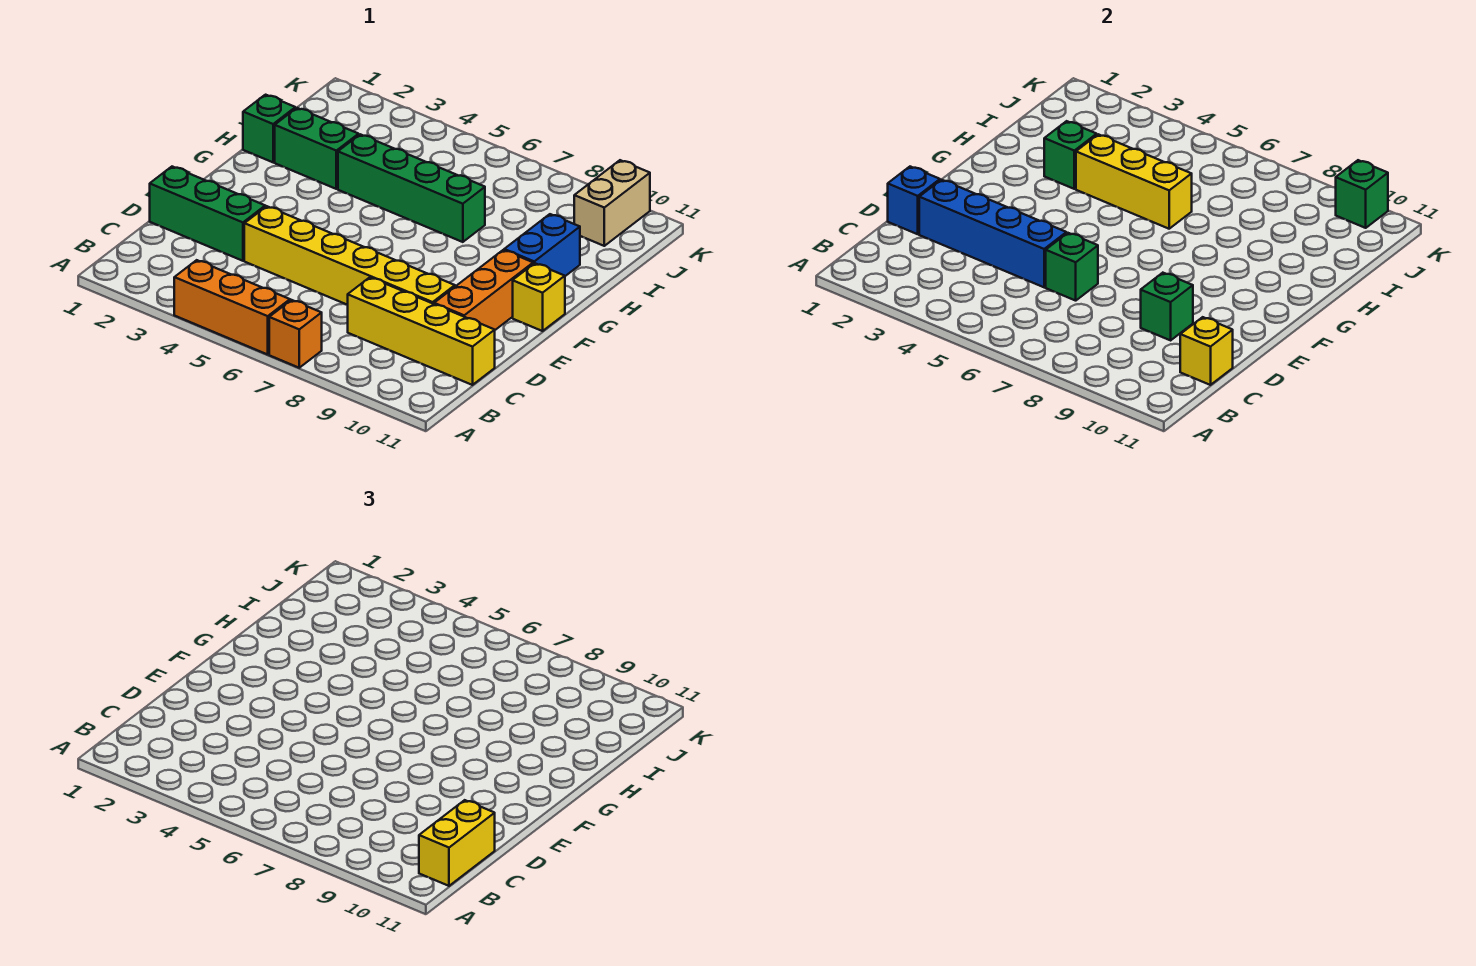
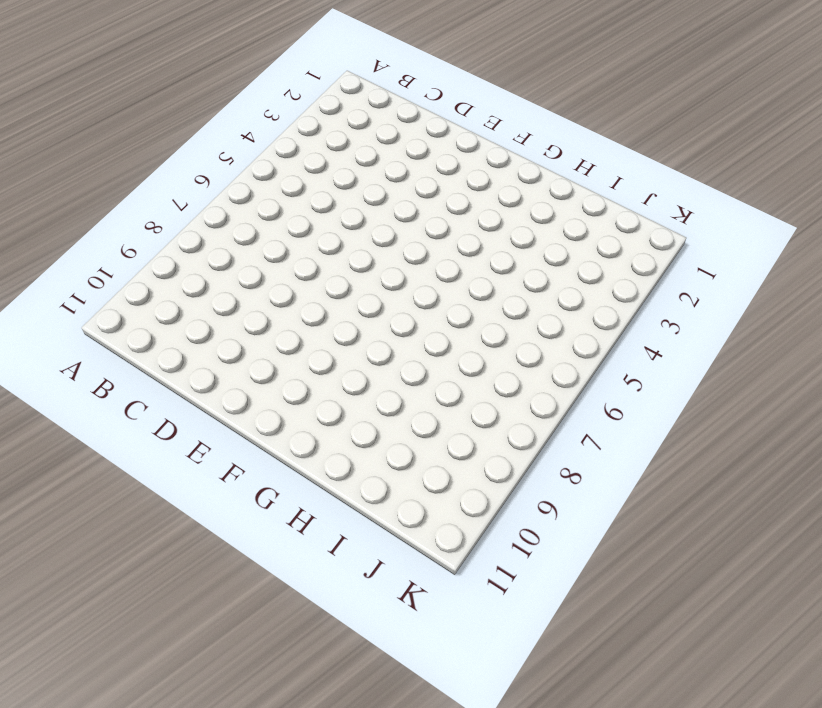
none -> orange 1x3 brick [174,260,290,354]
none -> orange 1x1 brick [269,300,322,368]
none -> yellow 1x4 brick [348,277,495,385]

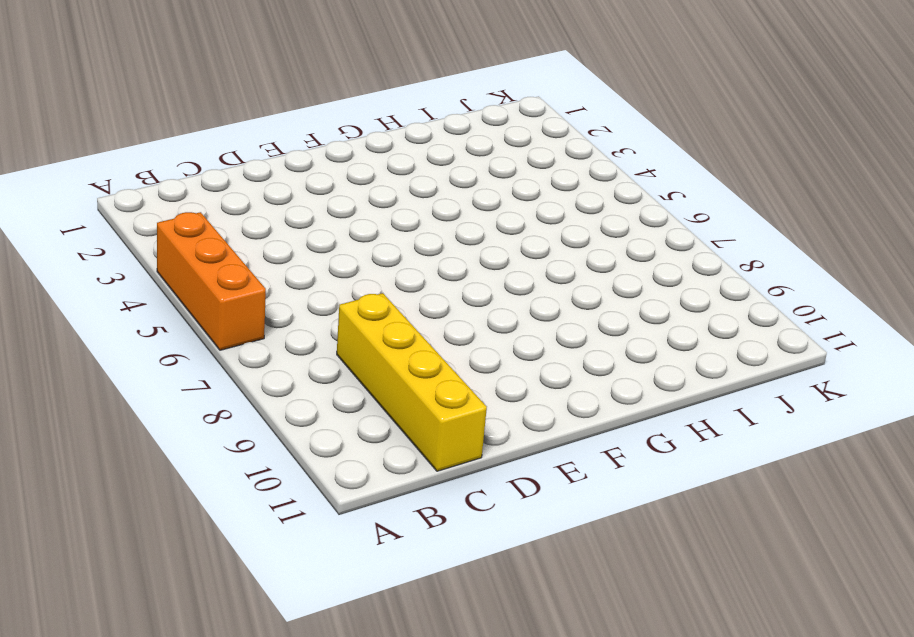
none -> orange 1x1 brick [269,300,322,368]
none -> green 1x3 brick [150,167,265,261]
none -> yellow 1x6 brick [244,206,455,305]

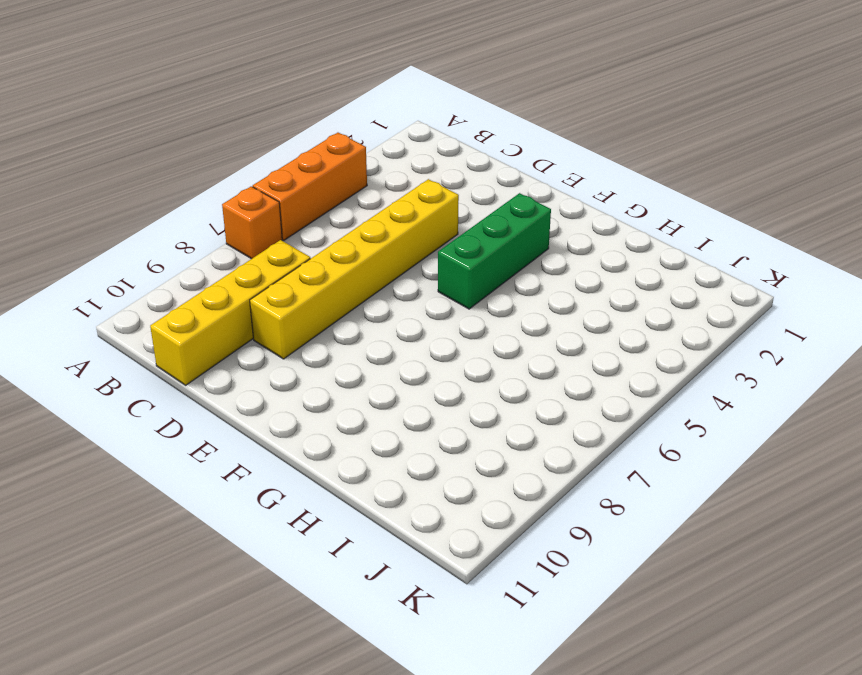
green 1x3 brick [438,193,551,309] -> green 1x3 brick moved to [150,167,265,261]
none -> orange 1x3 brick [434,250,533,330]
none -> yellow 1x1 brick [513,263,565,331]
none -> blue 1x2 brick [504,214,580,276]

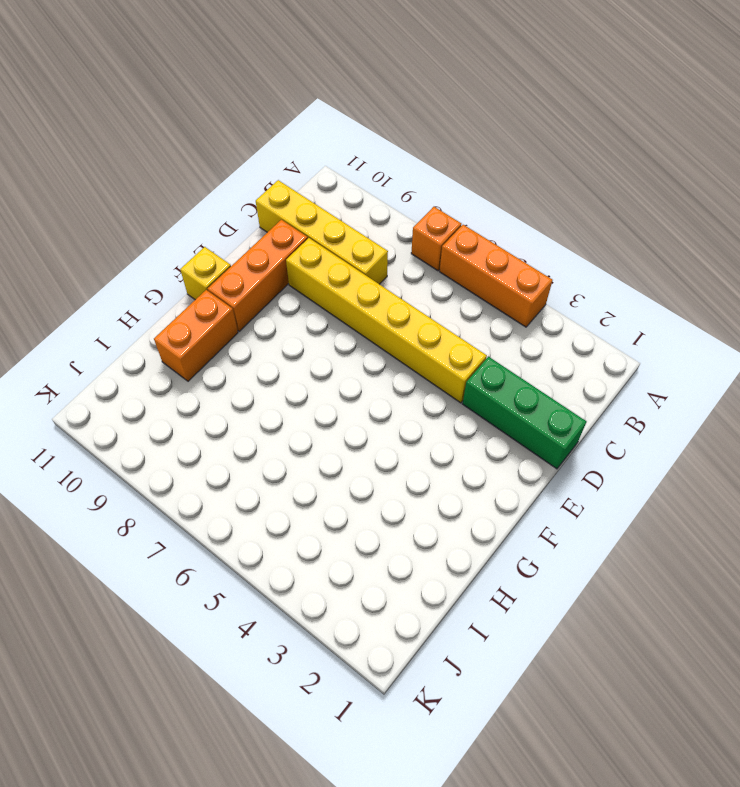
orange 1x2 brick [154,290,238,381] -> blue 1x2 brick [504,214,580,276]
none -> green 1x1 brick [243,95,295,162]
none -> green 1x2 brick [275,108,359,189]
none -> green 1x4 brick [338,134,485,242]

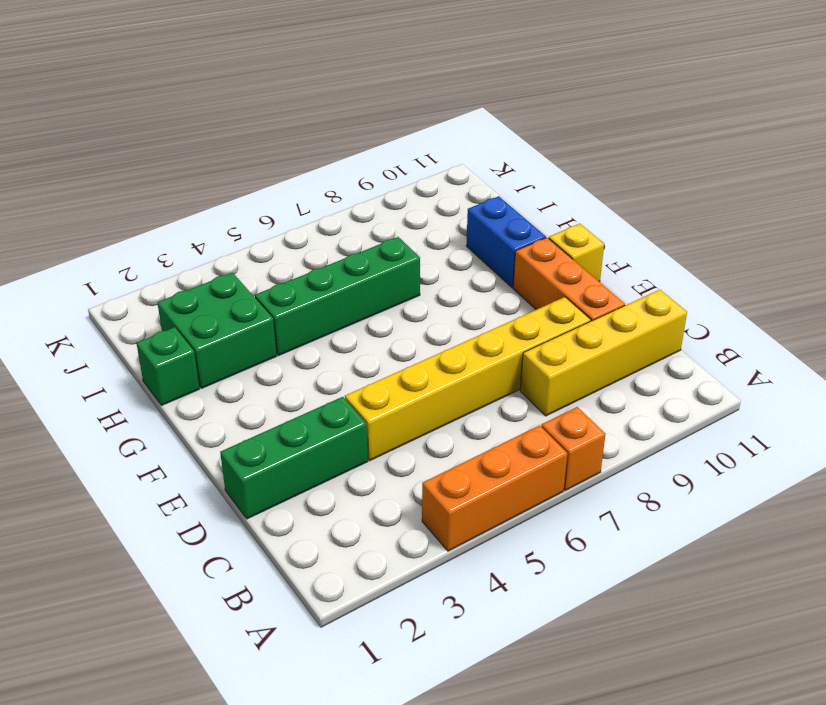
green 2x2 brick [157,273,276,388] -> green 1x2 brick [275,108,359,189]
none -> tan 1x2 brick [574,160,650,246]
none -> yellow 1x1 brick [1180,317,1233,385]
none -> blue 1x1 brick [888,167,940,234]

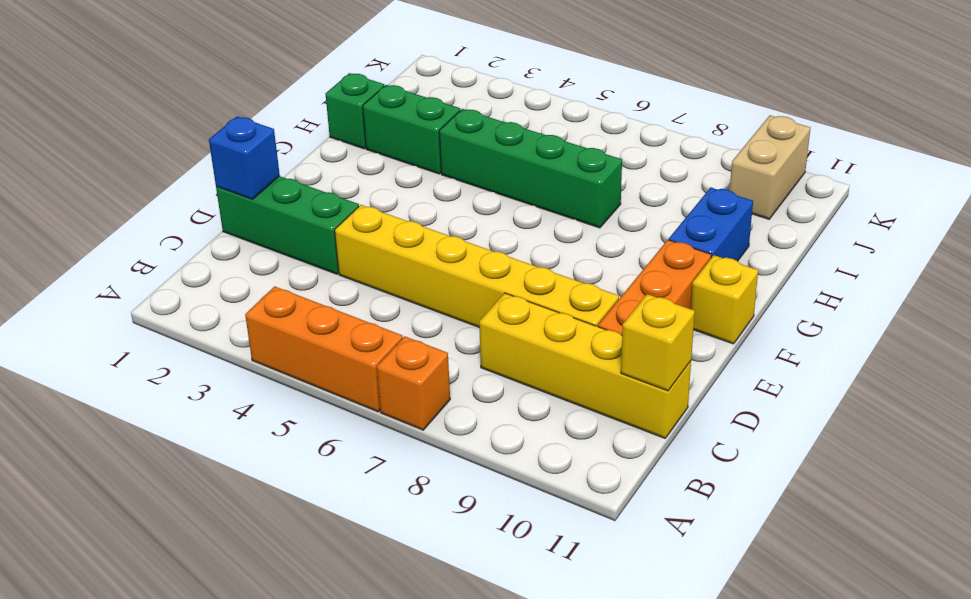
none -> blue 1x4 brick [919,180,1066,287]
none -> green 1x1 brick [1046,233,1098,301]
none -> green 1x1 brick [1141,273,1193,340]

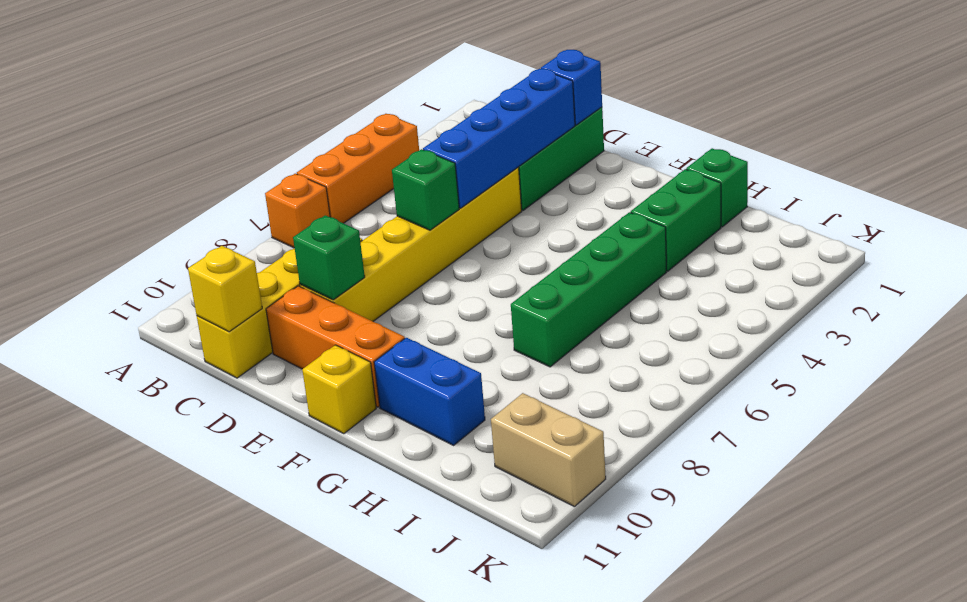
none -> green 1x1 brick [1044,121,1097,189]
none -> yellow 1x3 brick [1076,134,1192,229]
none -> green 1x1 brick [1336,160,1388,228]

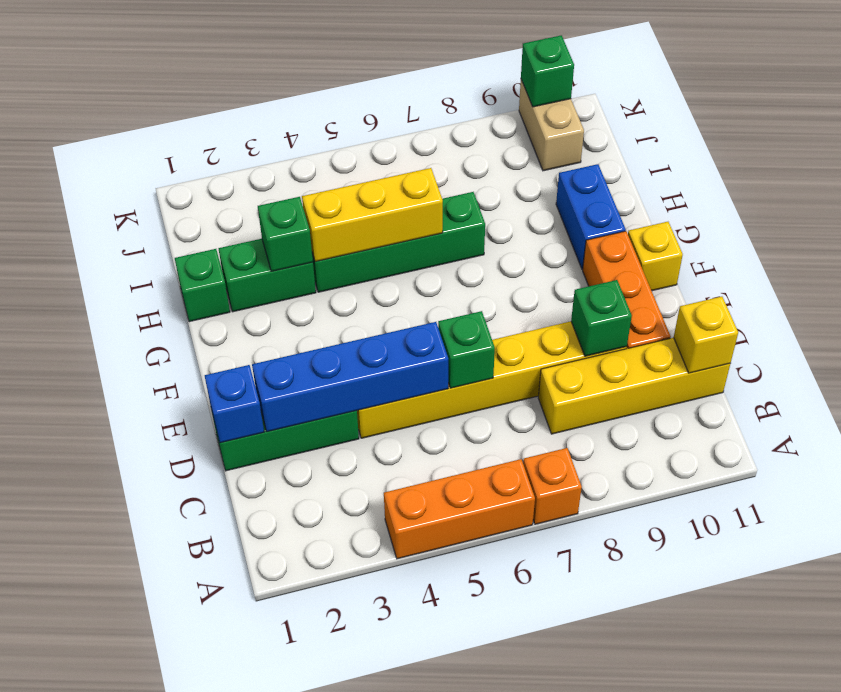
none -> yellow 1x2 brick [419,800,495,886]

